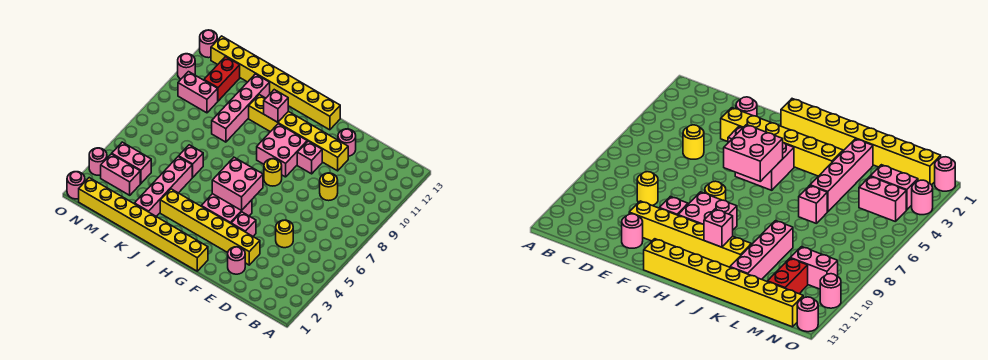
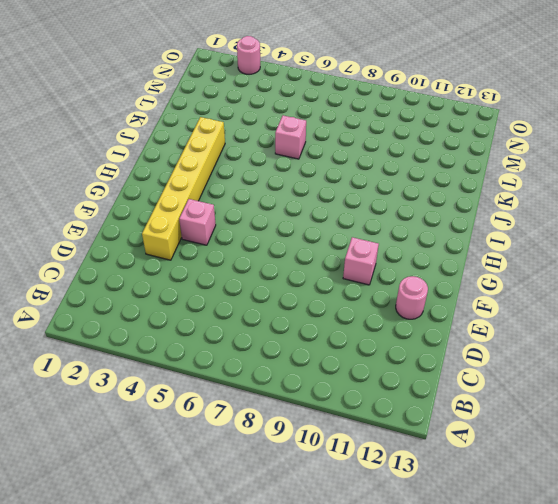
none -> yellow 1x1 round brick [276,220,293,248]
none -> yellow 1x1 round brick [320,173,338,201]
none -> pink 1x1 round brick [228,247,245,274]

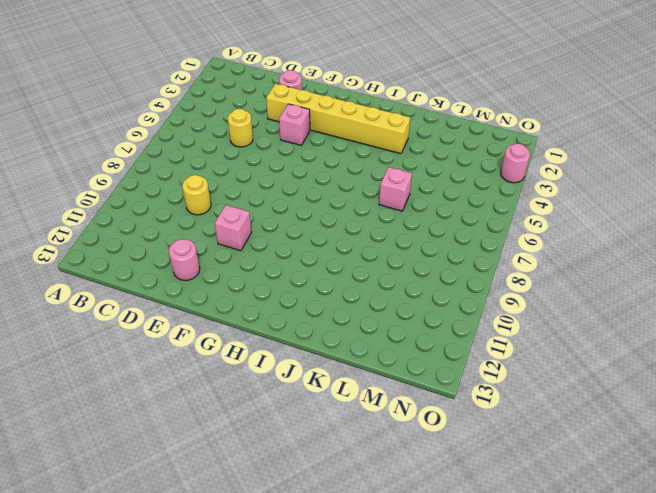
none -> yellow 1x6 brick [249,95,348,171]
none -> yellow 1x8 brick [79,178,208,271]
none -> pink 2x2 brick [201,194,252,223]

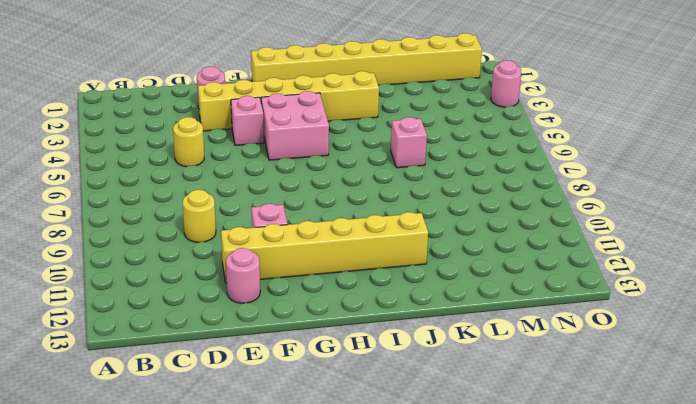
none -> yellow 1x1 round brick [264,159,282,186]
none -> pink 2x2 brick [257,124,307,177]
none -> yellow 1x8 brick [211,36,340,130]

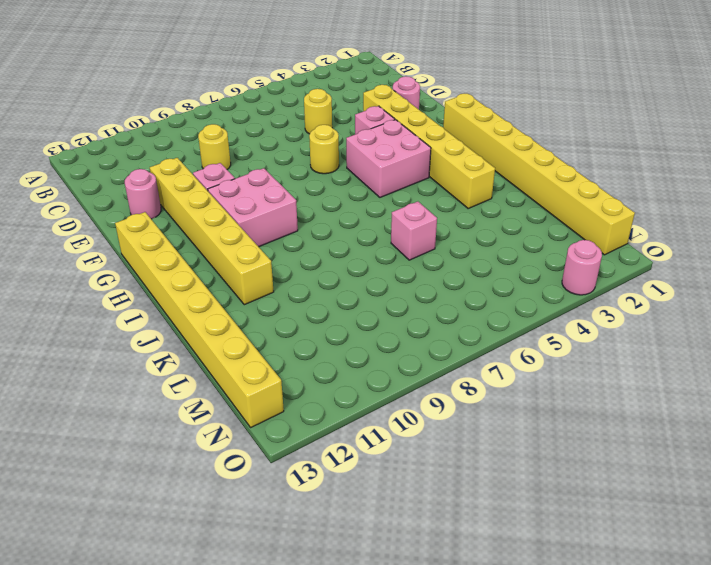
yellow 1x1 round brick [309,125,339,174] -> yellow 1x1 round brick moved to [264,159,282,186]
none -> pink 1x4 brick [134,157,193,216]
none -> pink 1x4 brick [212,74,270,142]
none -> pink 1x2 brick [101,154,140,195]

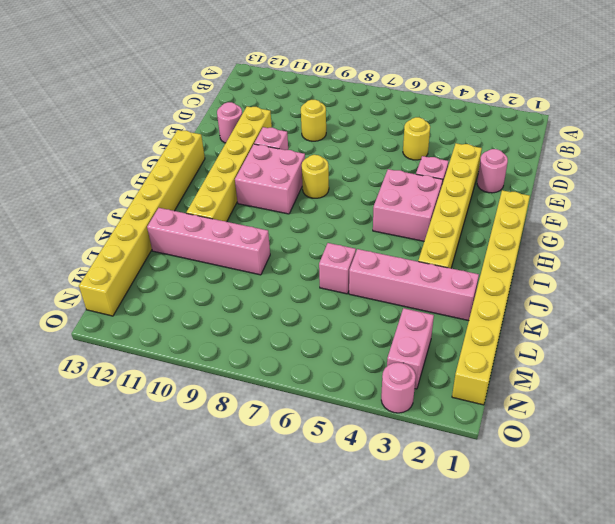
none -> pink 1x2 brick [112,142,151,184]
none -> pink 1x2 brick [178,72,218,113]
none -> red 1x2 brick [204,57,240,101]

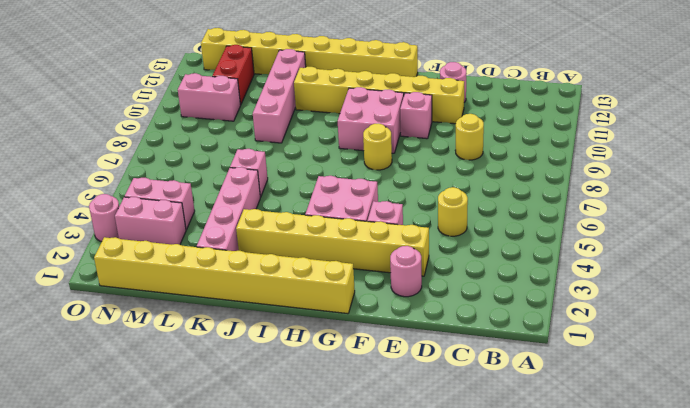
none -> pink 1x1 round brick [67,172,85,199]
none -> pink 1x1 round brick [178,54,195,79]
none -> pink 1x1 round brick [200,30,217,58]

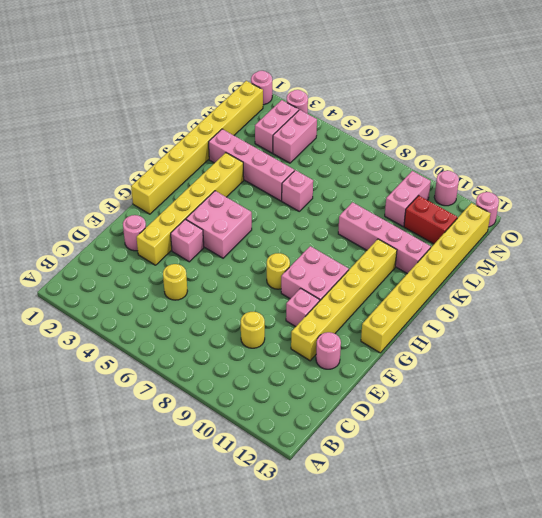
none -> pink 2x2 brick [212,157,263,211]
none -> pink 1x1 brick [264,90,288,122]

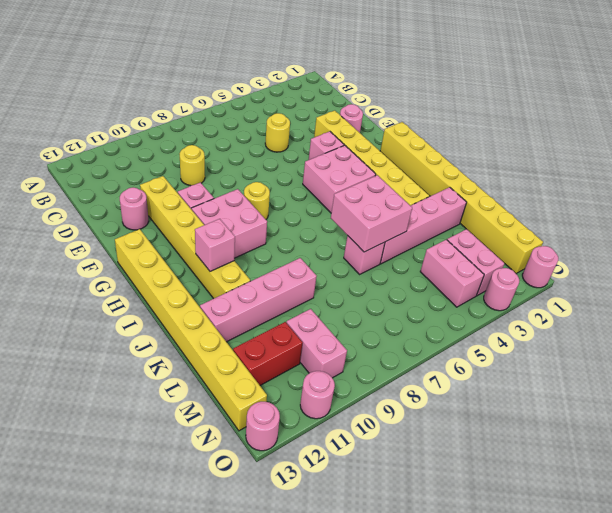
pink 2x2 brick [331,175,412,252] -> pink 2x2 brick moved to [212,157,263,211]

